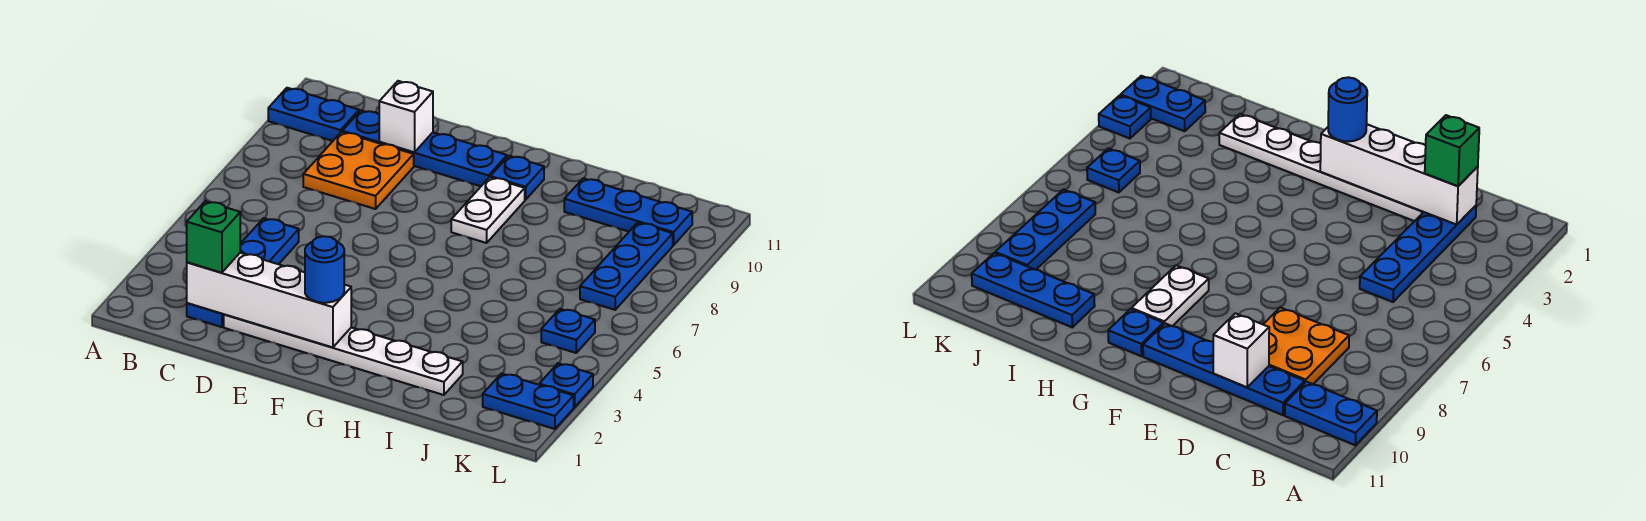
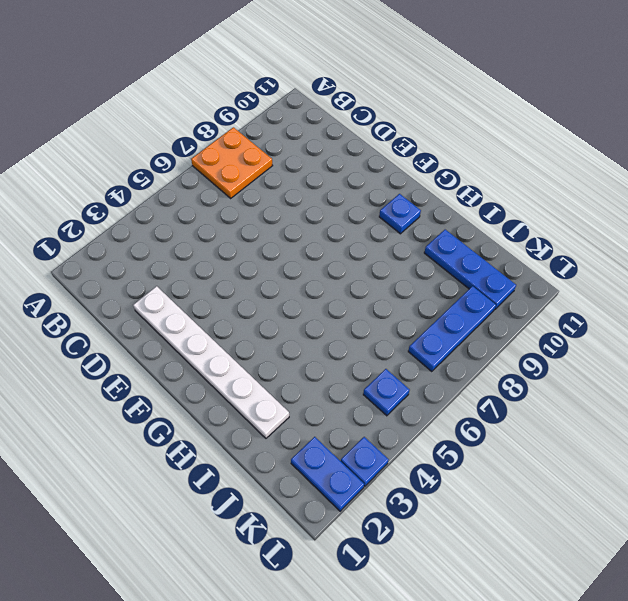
orange 2x2 plate [191,127,273,198] -> orange 2x2 plate moved to [303,132,414,209]
none -> blue 1x2 plate [268,88,359,141]
none -> blue 1x4 plate [187,218,299,327]
none -> blue 1x4 plate [342,110,507,186]

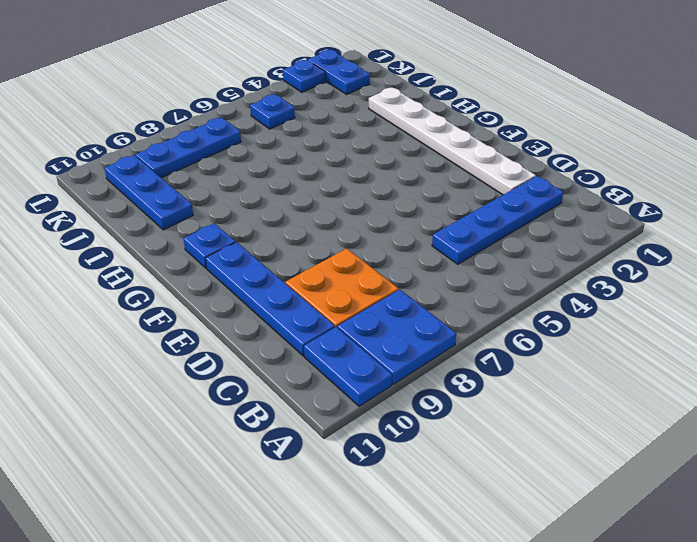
blue 2x2 plate [338,290,456,385] -> none
none -> white 1x2 plate [451,177,525,243]
none -> white 1x4 brick [187,253,351,347]
none -> white 1x1 brick [379,81,433,152]

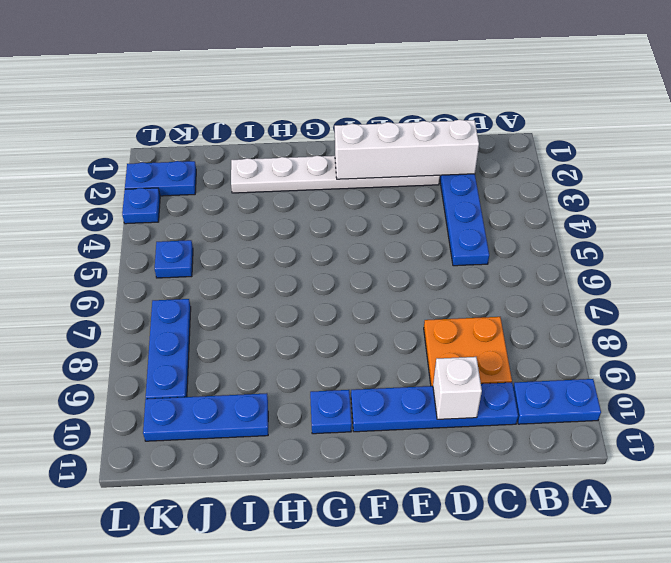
none -> white 1x2 plate [451,177,525,243]
none -> green 1x1 brick [187,201,240,273]
none -> blue 1x1 round brick [305,236,344,303]

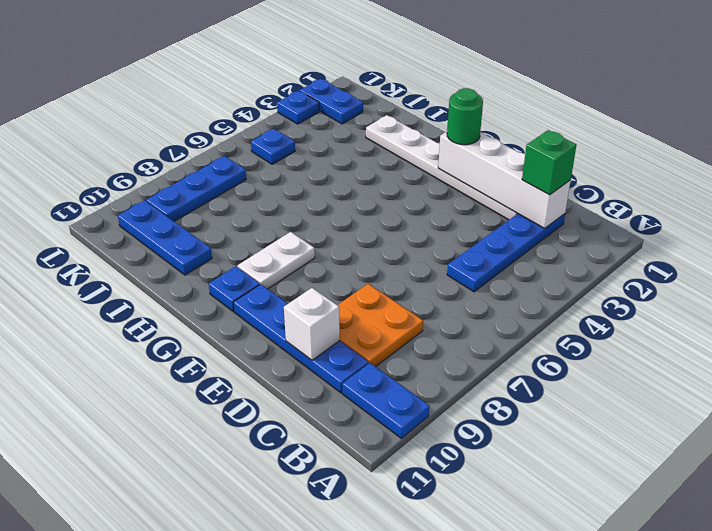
green 1x1 round brick [447,88,483,145] -> blue 1x1 round brick [305,236,344,303]

